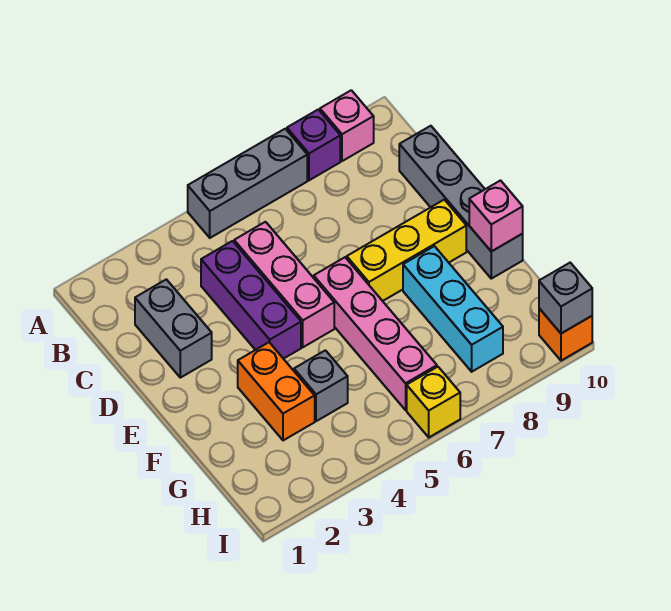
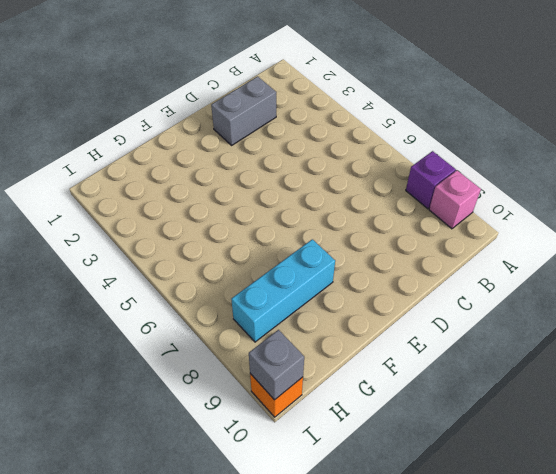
none -> grey 1x3 brick [188,129,307,238]
none -> purple 1x3 brick [201,241,301,359]
none -> pink 1x3 brick [234,222,334,347]

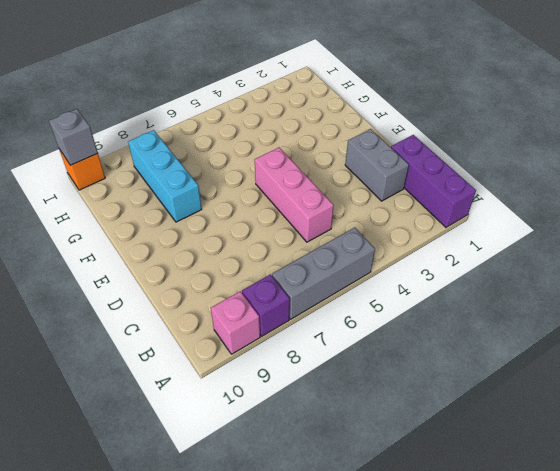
purple 1x3 brick [391,135,476,227] -> purple 1x3 brick moved to [201,241,301,359]
none -> grey 1x4 brick [399,126,523,279]
none -> pink 1x4 brick [314,257,437,410]
none -> yellow 1x3 brick [347,200,466,301]

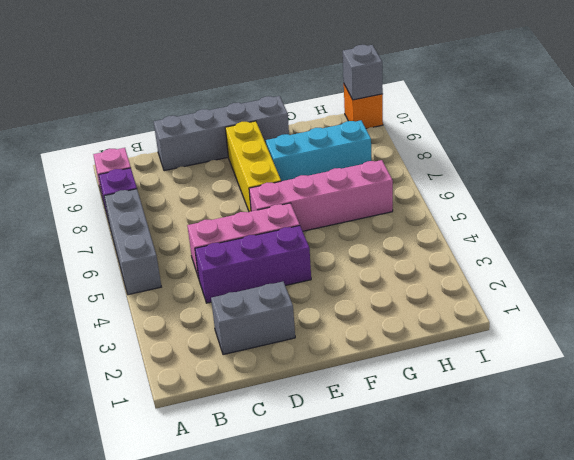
none -> orange 1x2 brick [238,342,315,440]
none -> grey 1x1 brick [294,350,348,421]
none -> yellow 1x1 brick [407,367,460,437]

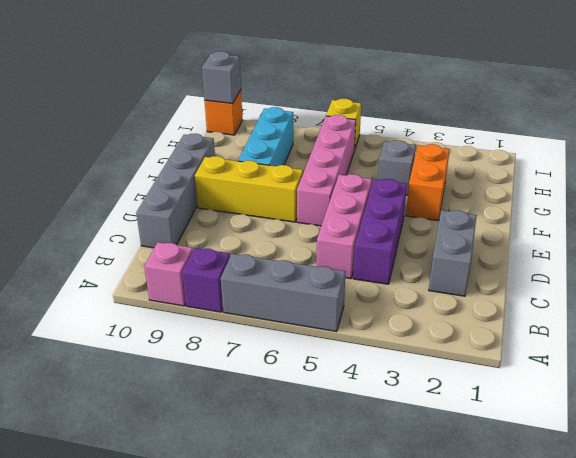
none -> pink 1x1 brick [469,181,523,252]

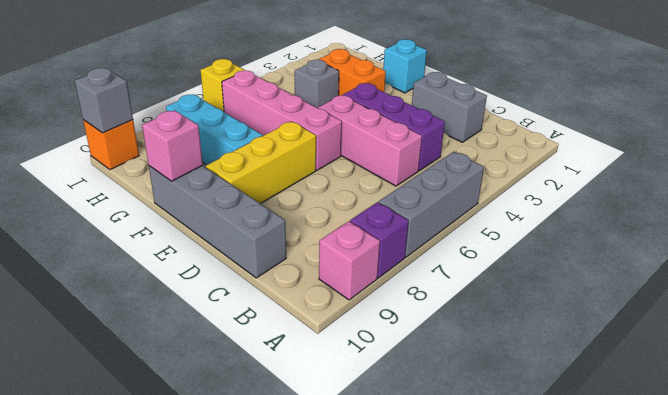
cyan 1x1 brick [383,39,427,93] -> none

